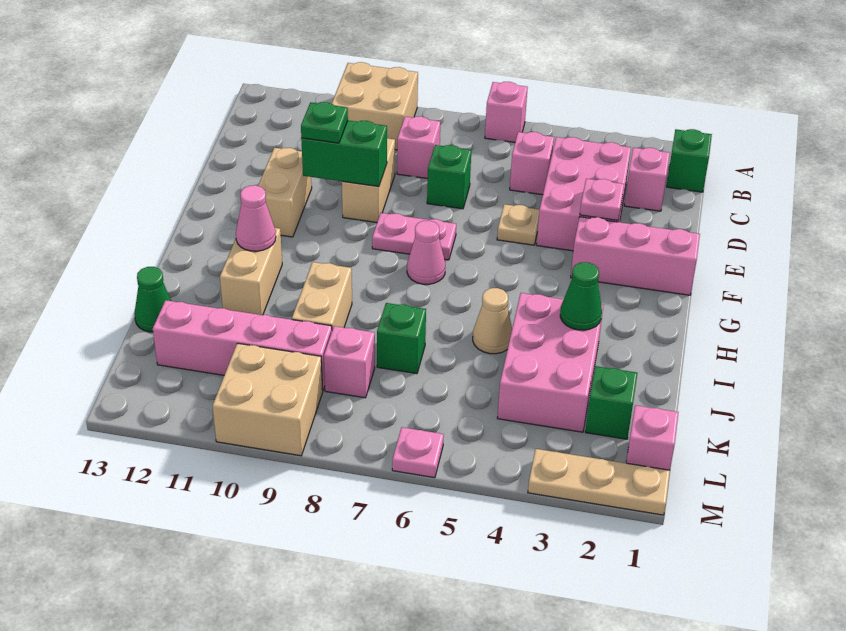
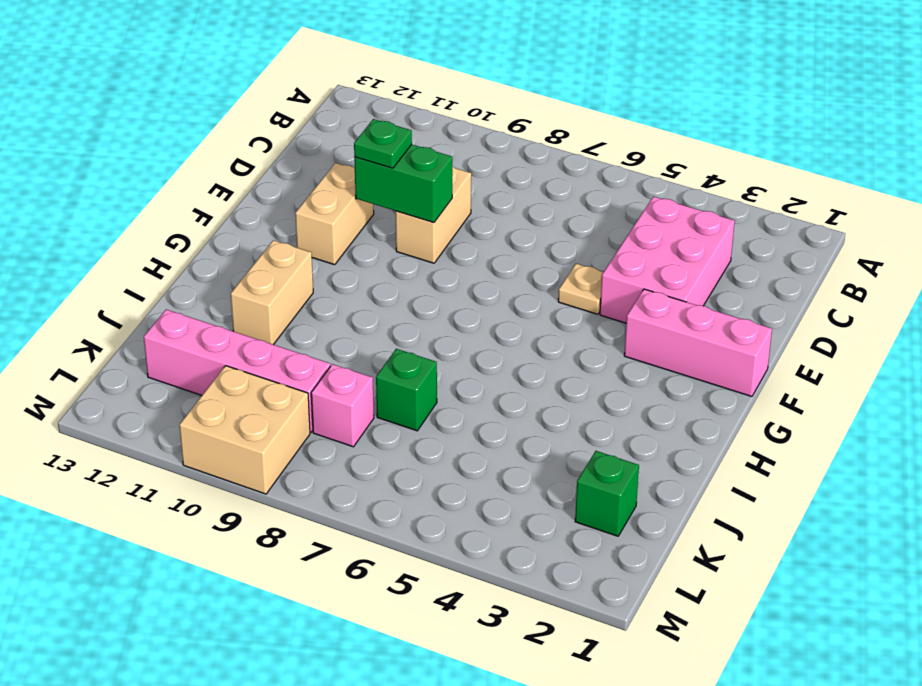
none -> pink 1x1 brick [485,82,528,142]
none -> tan 2x2 brick [332,62,418,150]
none -> green 1x1 brick [667,129,712,192]
none -> pink 1x1 brick [624,148,670,211]

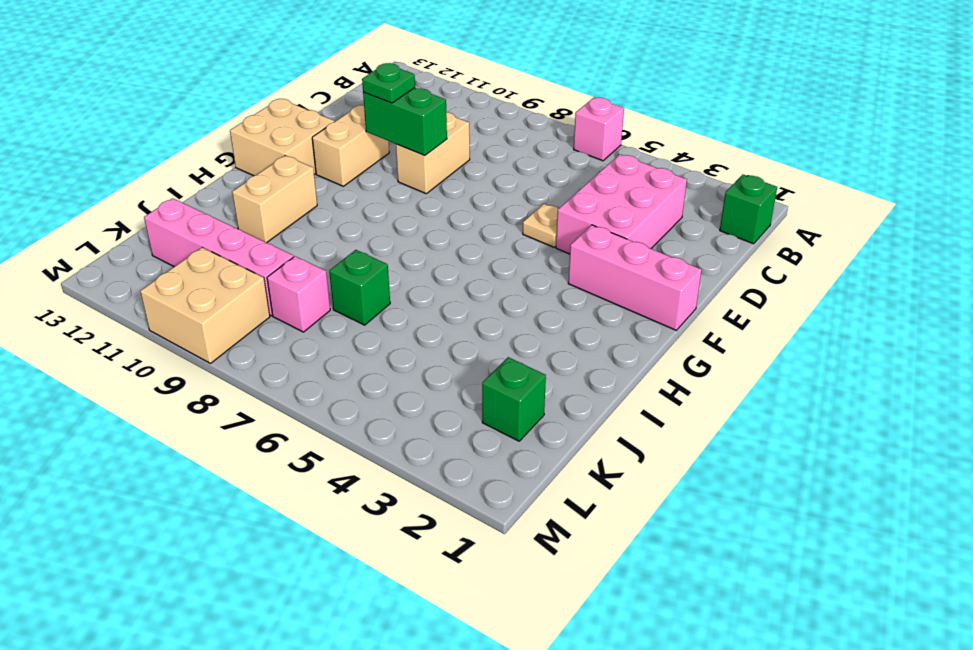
tan 2x2 brick [230,99,334,176] -> tan 2x2 brick moved to [332,62,418,150]
none -> pink 1x1 brick [624,148,670,211]
none -> pink 1x1 brick [510,132,554,195]
none -> pink 1x1 brick [397,116,440,179]
none -> green 1x1 brick [427,145,471,209]

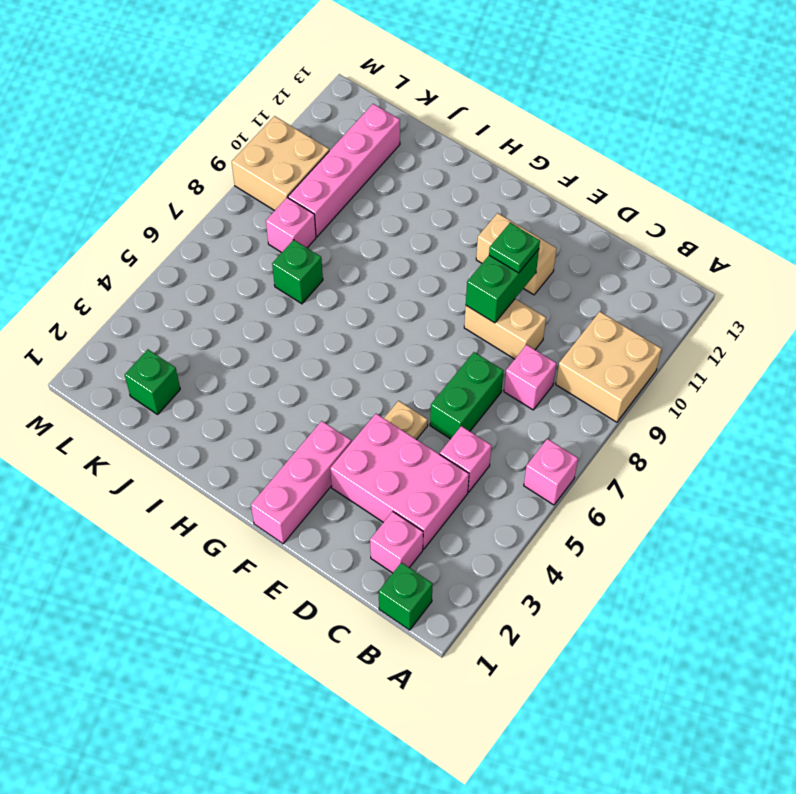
green 1x2 brick [430,352,504,439] -> green 1x1 brick [427,145,471,209]
none -> pink 1x2 plate [372,213,456,260]
none -> pink 1x1 cone [407,221,445,284]
none -> tan 1x2 brick [220,228,282,315]
none -> pink 2x3 brick [497,293,604,432]

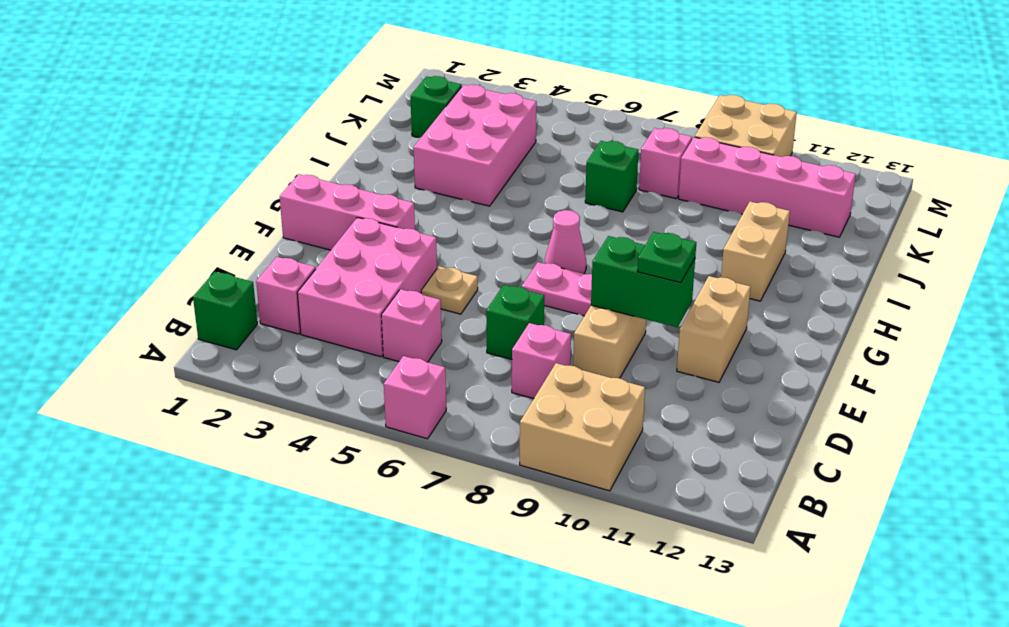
none -> tan 1x1 cone [473,288,512,354]
none -> tan 1x2 brick [292,262,352,329]
none -> green 1x1 cone [134,267,171,332]
none -> pink 1x1 brick [626,405,679,470]

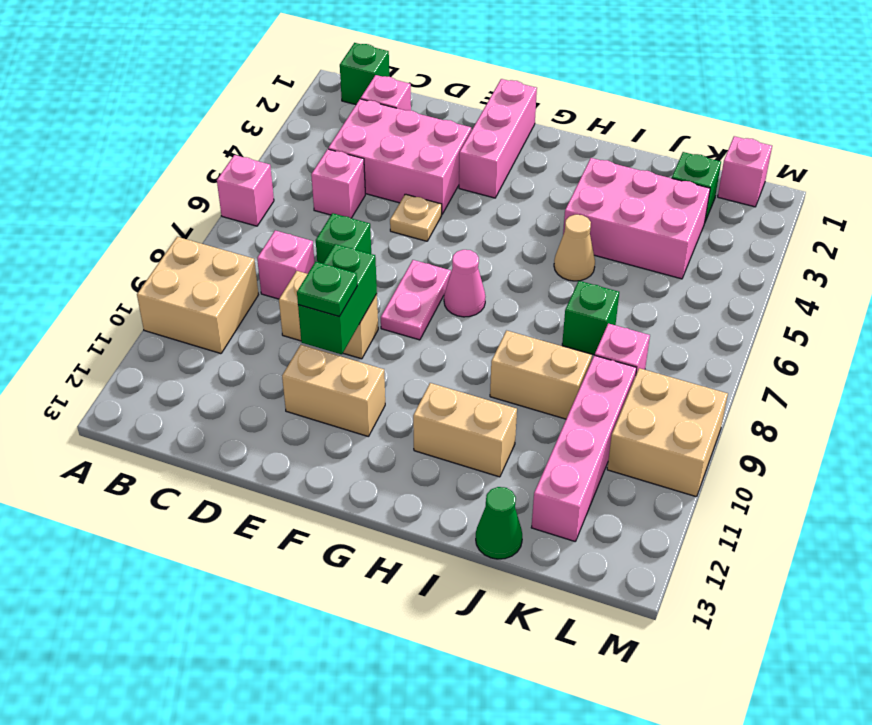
none -> tan 1x3 plate [528,449,670,515]
none -> pink 1x1 plate [392,427,444,478]
none -> pink 1x1 plate [580,179,624,220]
none -> pink 1x1 cone [236,185,276,251]

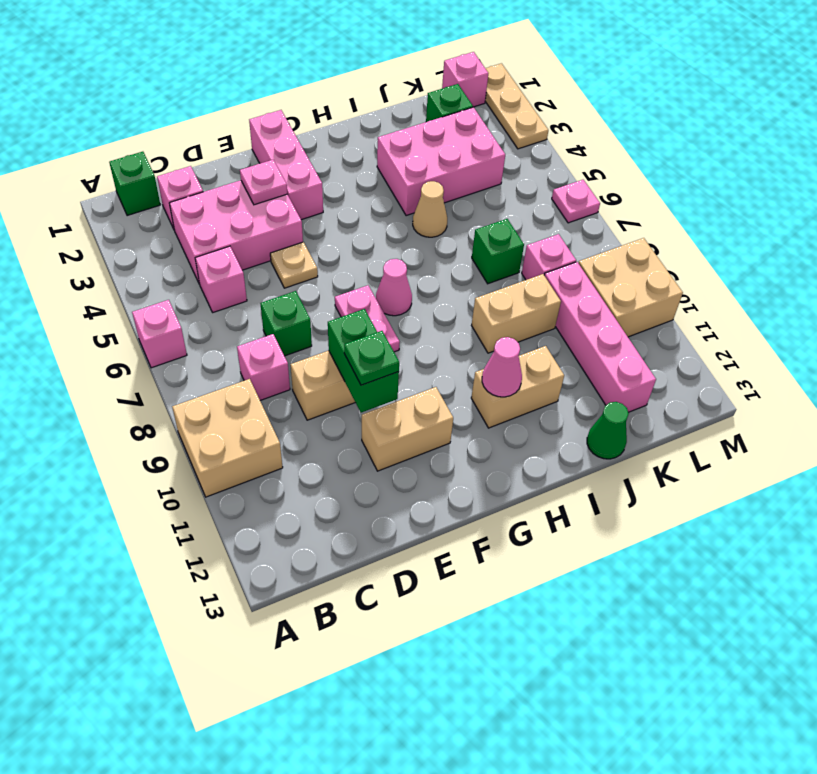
none -> green 1x1 cone [560,262,602,330]

